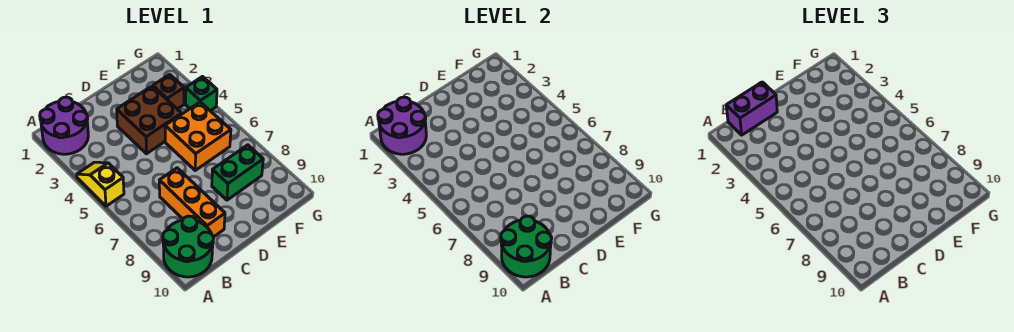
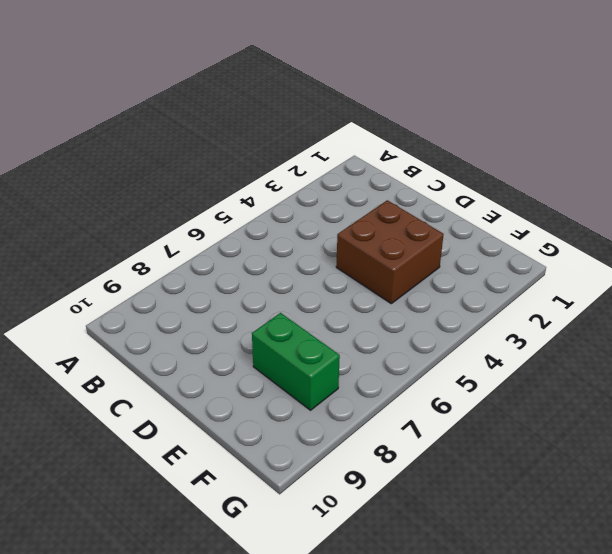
none -> purple 2x2 round brick [40,97,88,154]
none -> yellow 1x2 slope [77,162,124,206]
none -> green 2x2 round brick [163,216,214,277]

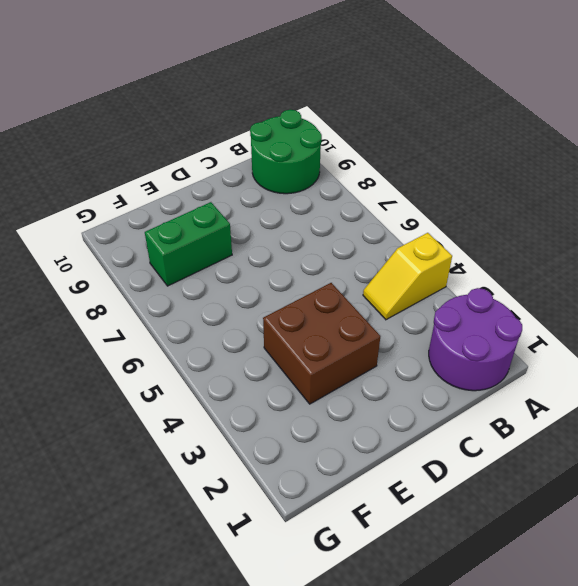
yellow 1x2 slope [363,233,452,320] -> yellow 1x2 slope turned to [77,162,124,206]
none -> orange 1x3 brick [159,168,225,237]
none -> orange 2x2 brick [165,102,231,170]
none -> brown 1x1 brick [153,75,184,109]

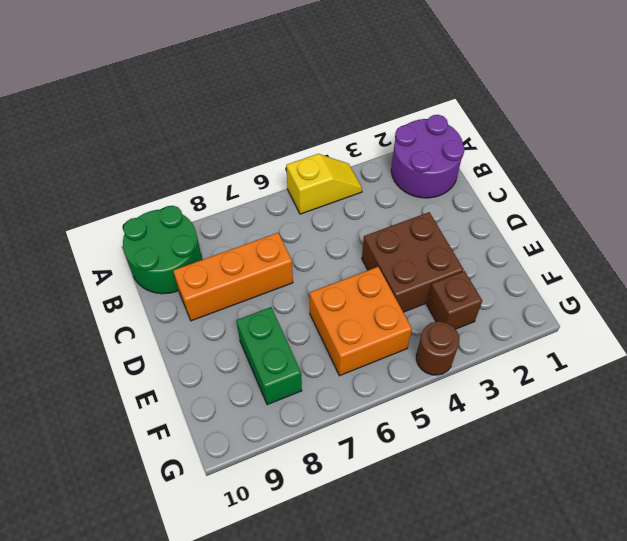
brown 1x1 round brick [416,322,459,375] -> green 1x1 brick [185,77,217,111]
none -> purple 2x2 round brick [378,97,426,154]
none -> green 2x2 round brick [501,216,552,277]
none -> purple 1x2 brick [726,82,777,135]

